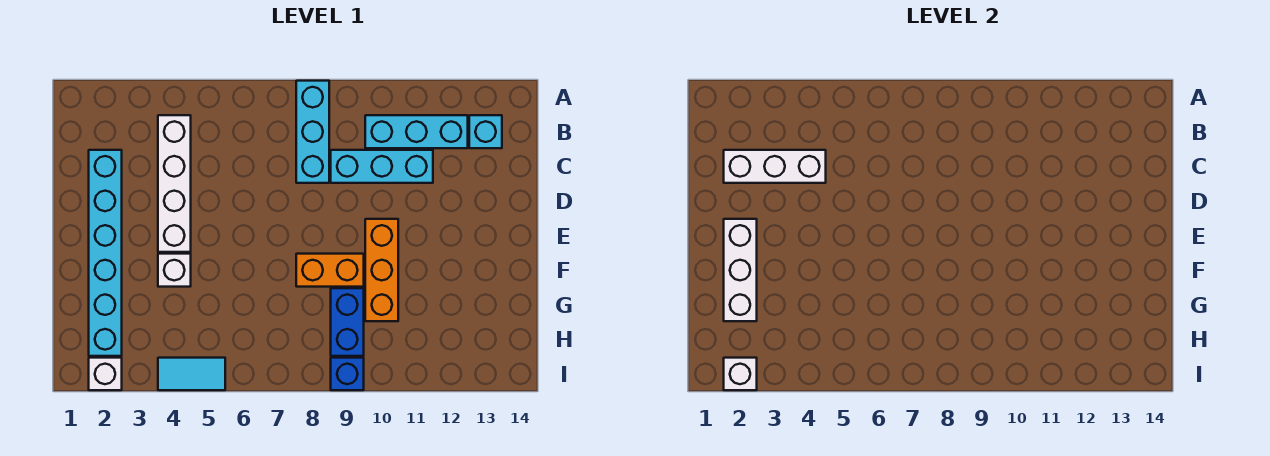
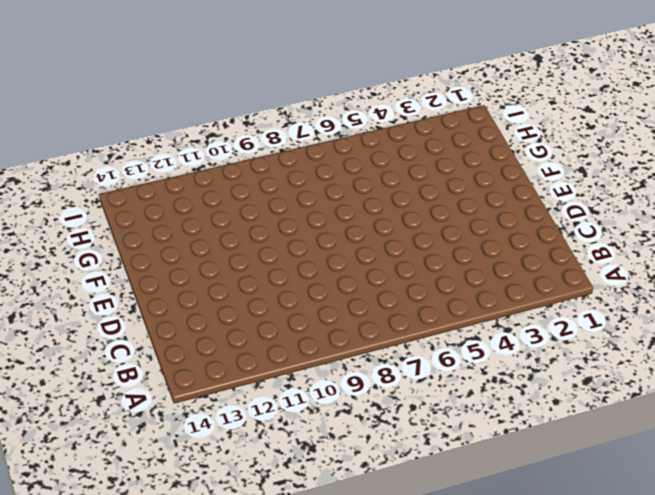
none -> cyan 1x3 brick [296,81,329,183]
none -> white 1x4 brick [158,115,191,252]
none -> cyan 1x3 brick [365,115,468,148]

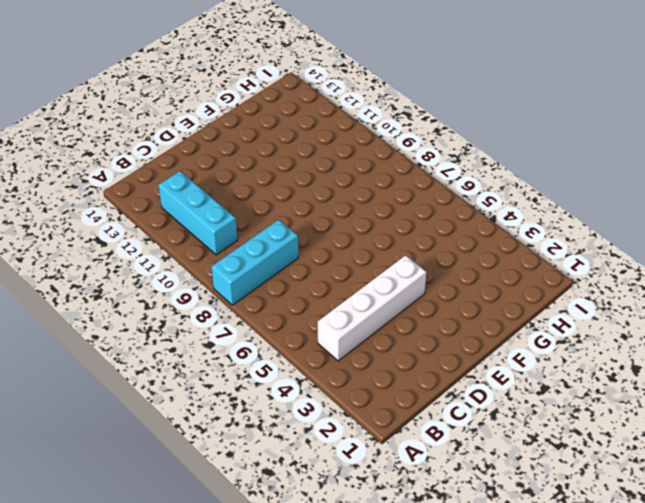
none -> cyan 1x1 brick [469,115,502,148]
none -> cyan 1x6 brick [89,150,122,356]
none -> cyan 1x3 brick [331,150,433,183]

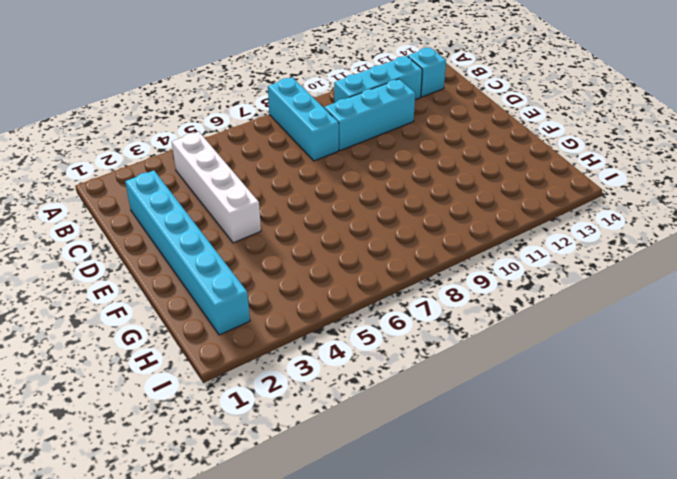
none -> orange 1x3 brick [365,219,398,321]
none -> white 1x1 brick [158,254,191,287]
none -> orange 1x2 brick [296,254,364,287]

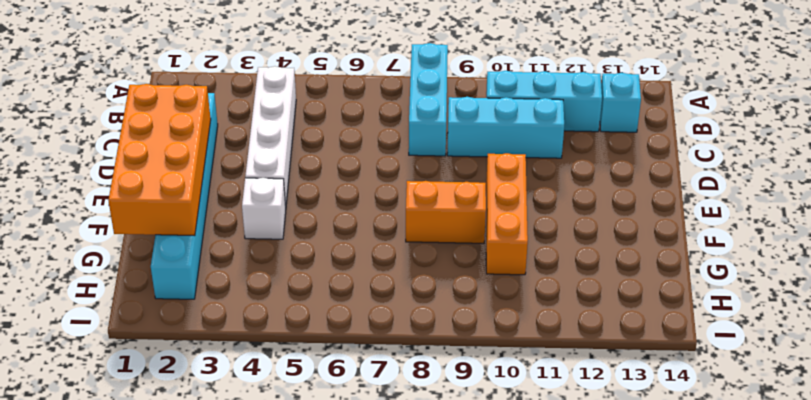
orange 2x4 brick [108,84,211,236] -> white 1x3 brick [724,219,757,321]
none -> blue 1x2 brick [331,288,364,356]
none -> white 1x1 brick [89,358,122,390]
none -> cyan 1x2 tile [158,358,225,390]

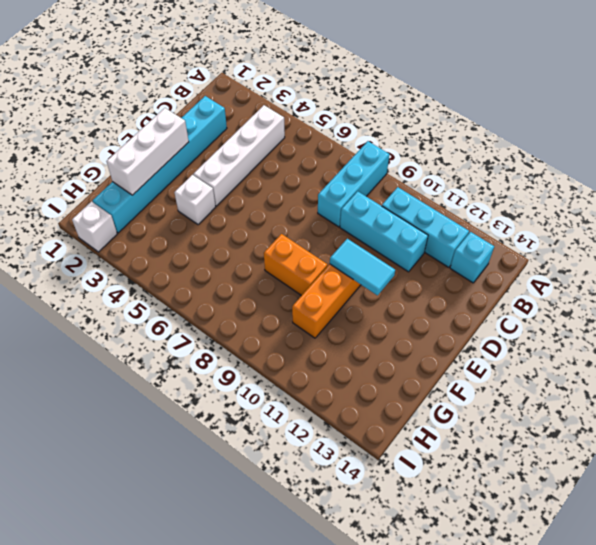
cyan 1x2 tile [330,239,395,295] -> cyan 1x2 tile moved to [158,358,225,390]
none -> blue 1x2 brick [331,288,364,356]
none -> blue 1x1 brick [331,358,364,390]
none -> white 1x3 brick [724,150,826,183]

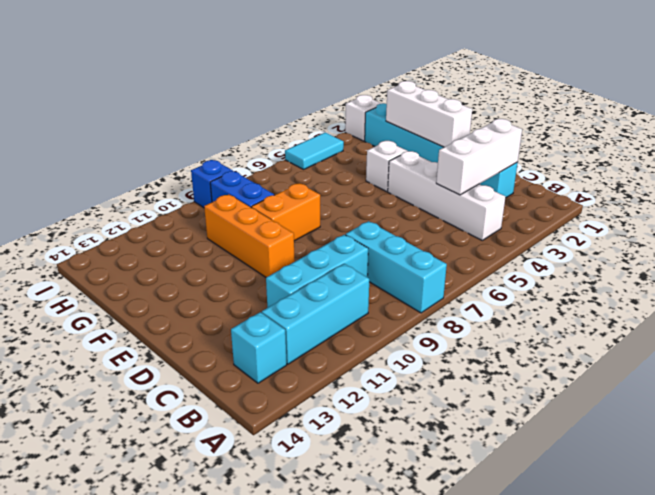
none -> white 1x1 brick [724,358,757,390]

